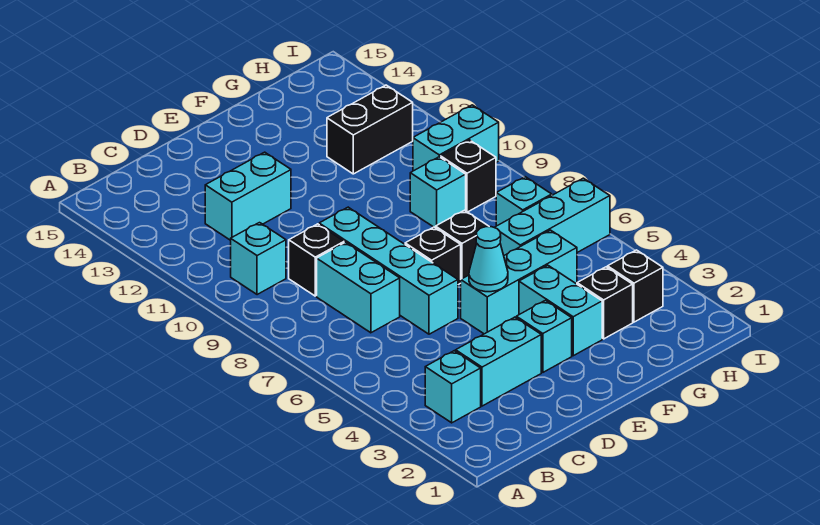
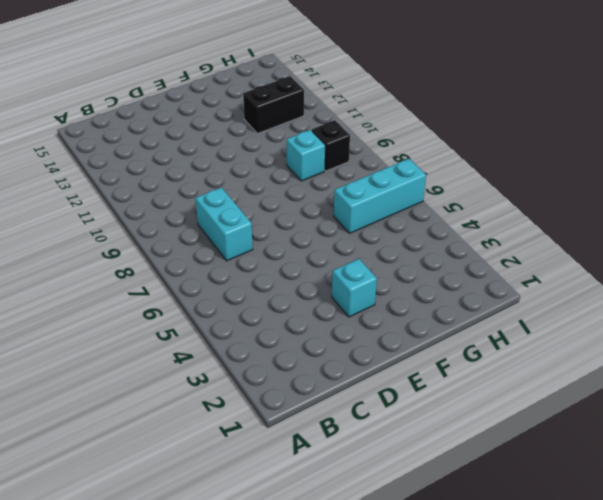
none -> cyan 1x1 brick [425,351,481,423]
none -> cyan 1x1 brick [231,223,286,295]
none -> cyan 1x2 brick [456,317,541,406]

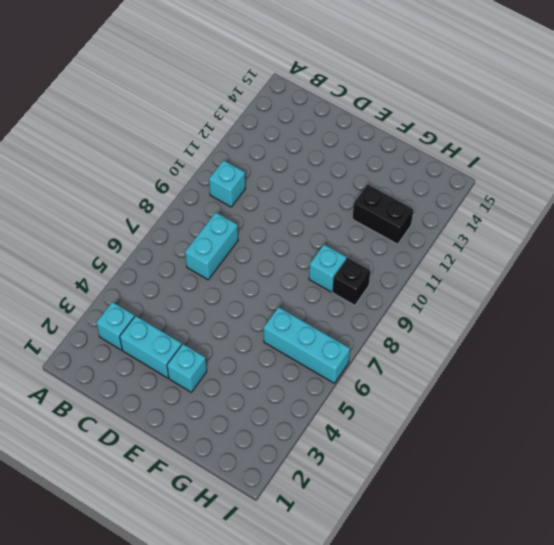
none -> black 1x1 brick [289,224,344,296]
none -> cyan 1x2 brick [205,152,291,240]
none -> cyan 1x4 brick [319,207,458,334]

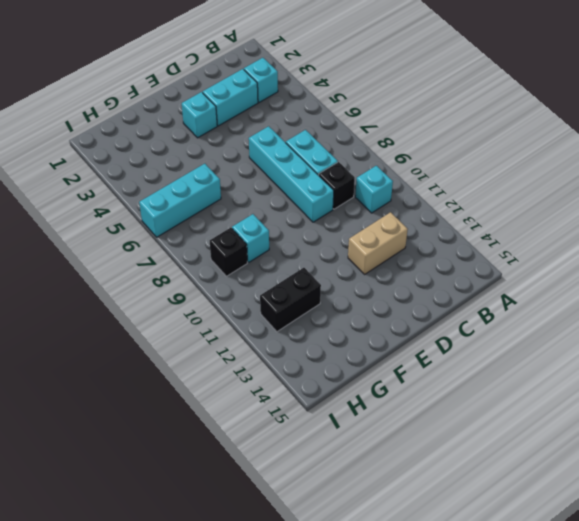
tan 1x2 brick [348,212,408,274] -> cyan 1x2 brick [205,152,291,240]
none -> cyan 1x3 brick [461,230,577,334]
none -> black 1x1 brick [405,227,461,285]
none -> cyan 1x2 brick [519,265,602,356]

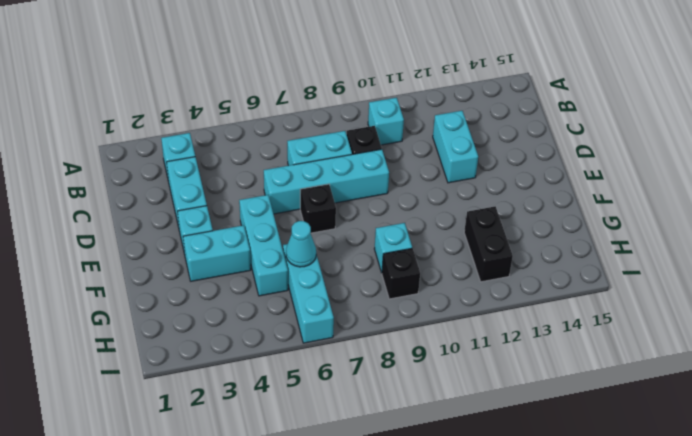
cyan 1x1 cone [286,221,316,267] -> cyan 1x1 cone moved to [469,227,508,292]
none -> black 1x1 brick [436,210,489,279]
none -> black 1x1 brick [577,267,633,339]
none -> black 1x1 brick [608,250,663,322]

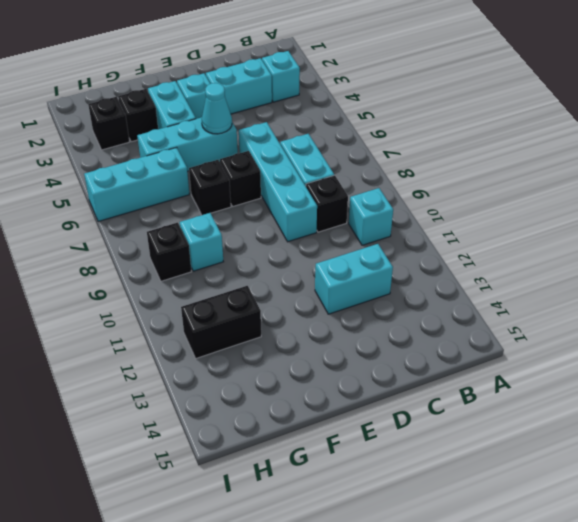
none -> cyan 1x1 brick [496,177,552,226]
none -> cyan 1x2 brick [413,105,499,171]

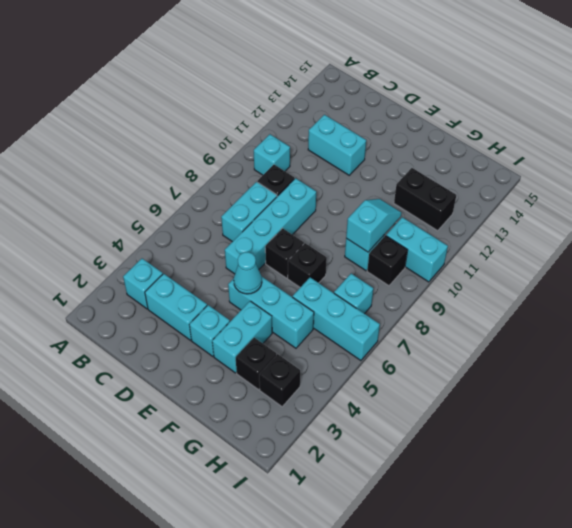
cyan 1x2 slope [346,199,401,252] -> none

